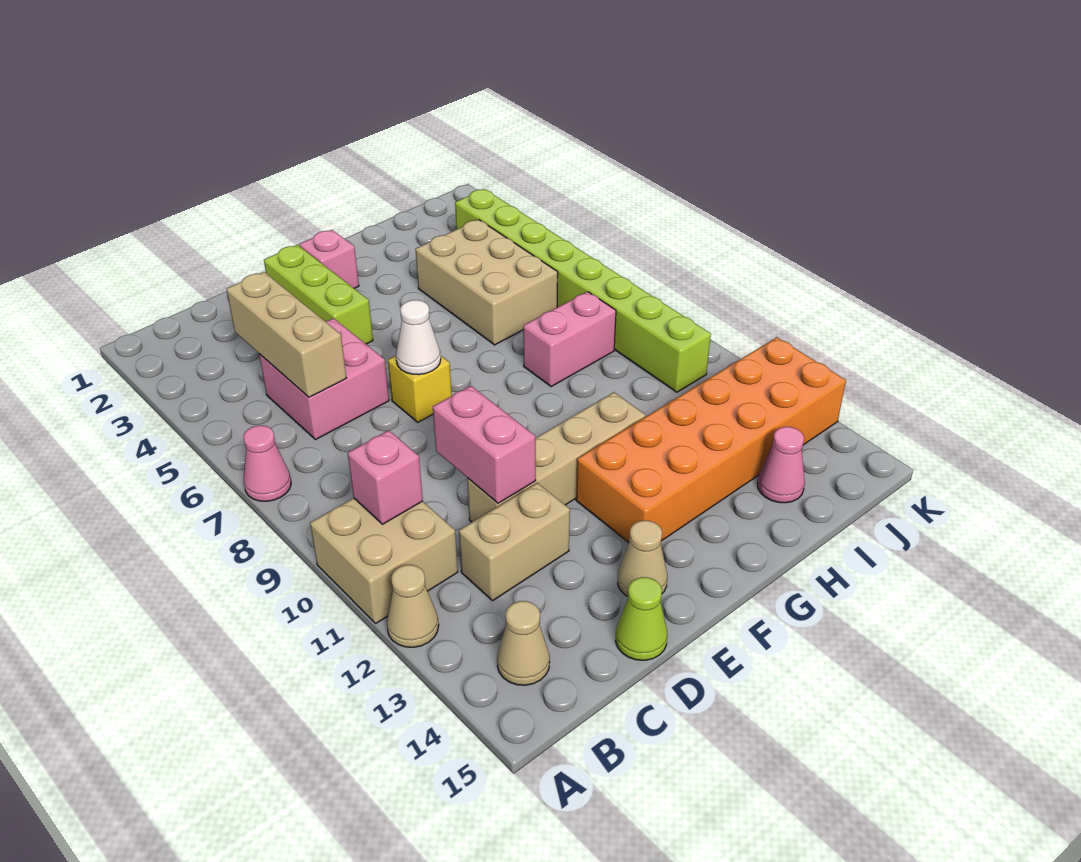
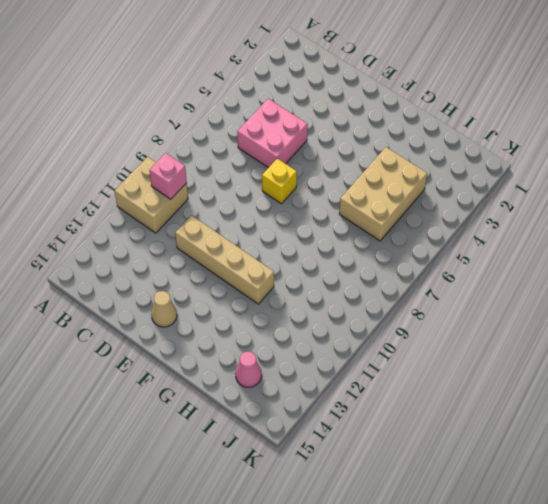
none -> pink 1x1 cone [243,425,291,501]
none -> tan 1x1 cone [387,565,439,647]
none -> tan 1x1 cone [497,601,550,685]

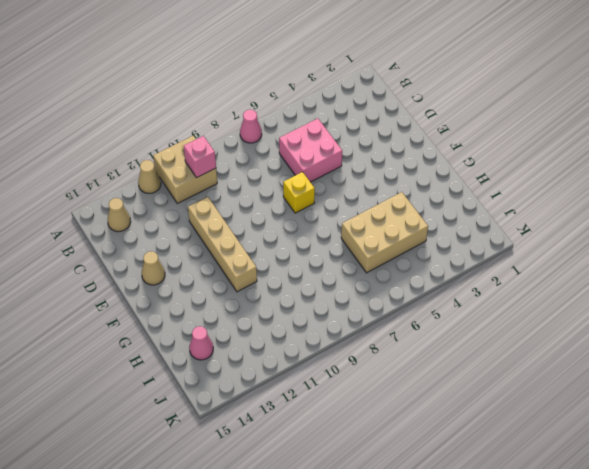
none -> tan 1x2 brick [459,483,570,601]
none -> lime 1x1 cone [615,577,667,660]
none -> lime 1x3 brick [264,245,373,344]

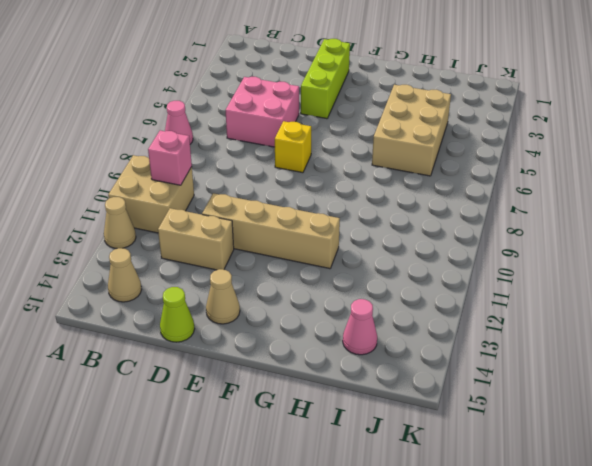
none -> pink 1x1 brick [299,230,359,289]
none -> orange 2x6 brick [576,337,846,543]
none -> pink 1x2 brick [523,292,616,387]

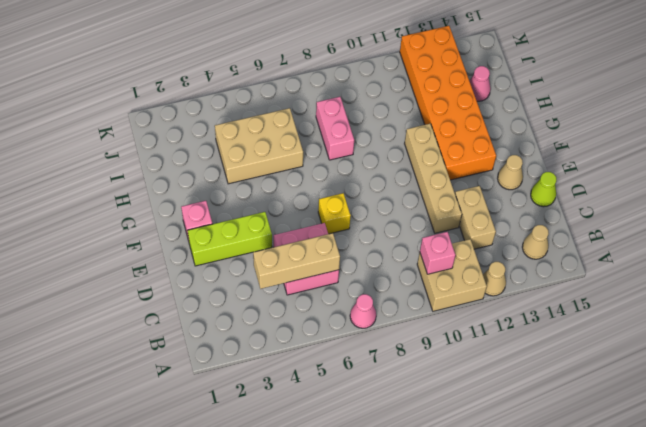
none -> lime 1x8 brick [455,189,711,392]
none -> pink 1x2 brick [433,386,536,503]
none -> white 1x1 cone [396,300,441,375]

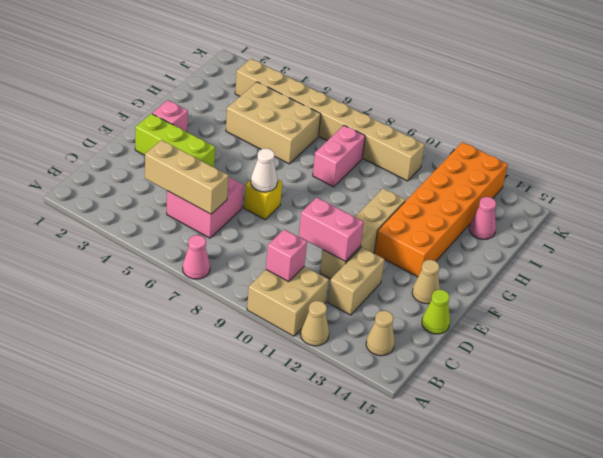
tan 1x8 brick [235,59,425,181] -> lime 1x8 brick [455,189,711,392]

